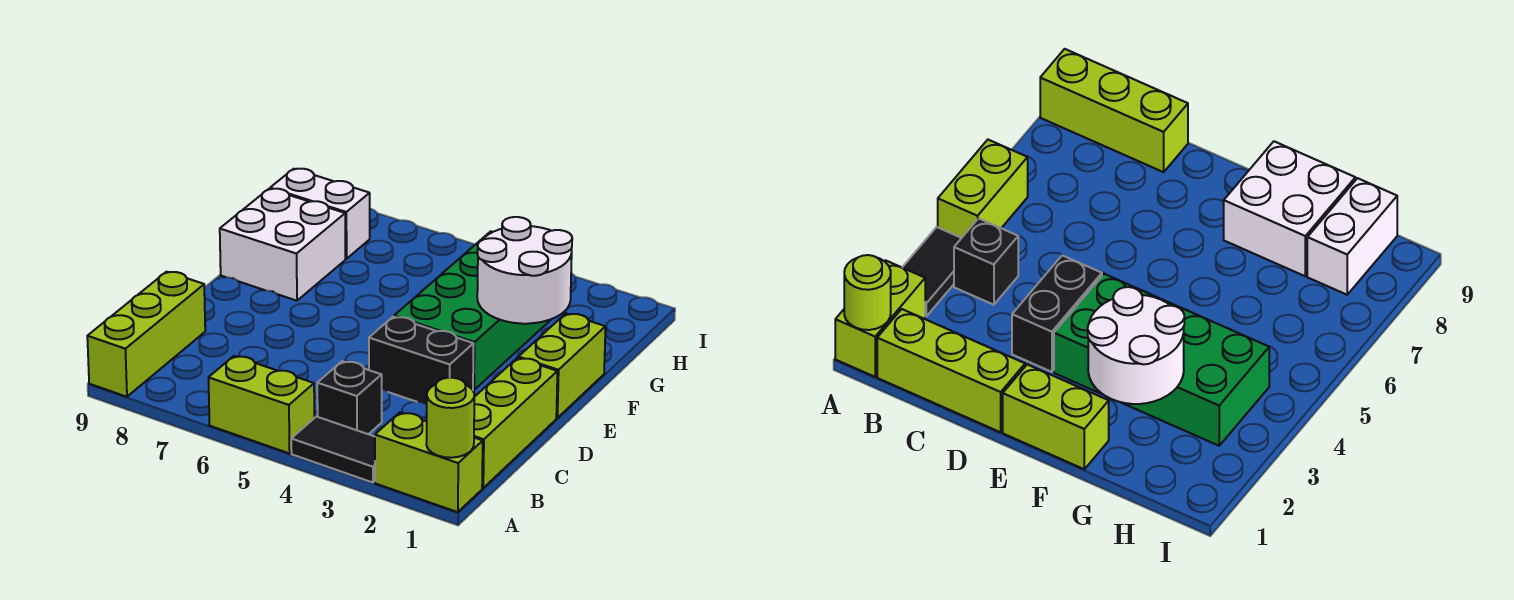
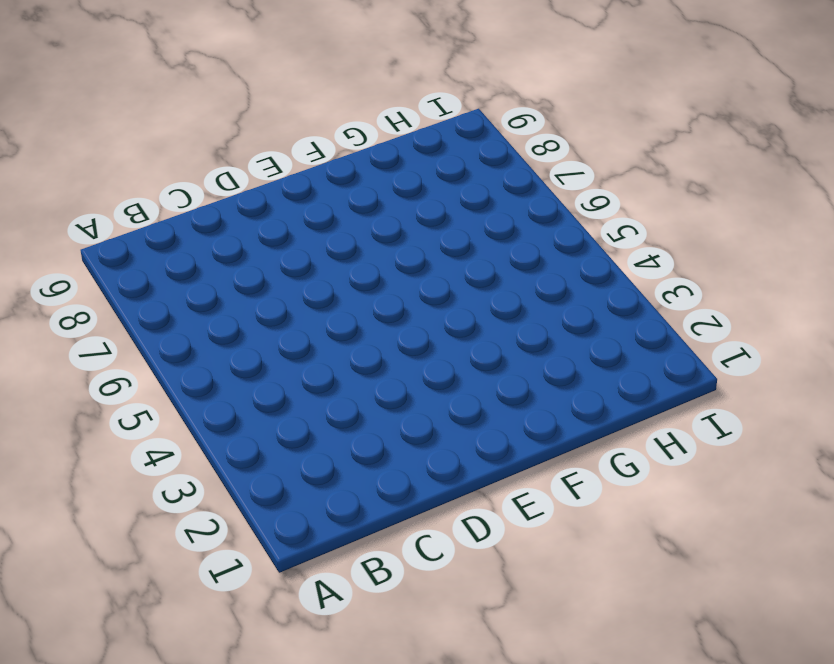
none -> lime 1x2 brick [375,412,483,512]
none -> black 1x2 tile [291,417,375,483]
none -> lime 1x2 brick [208,356,314,453]

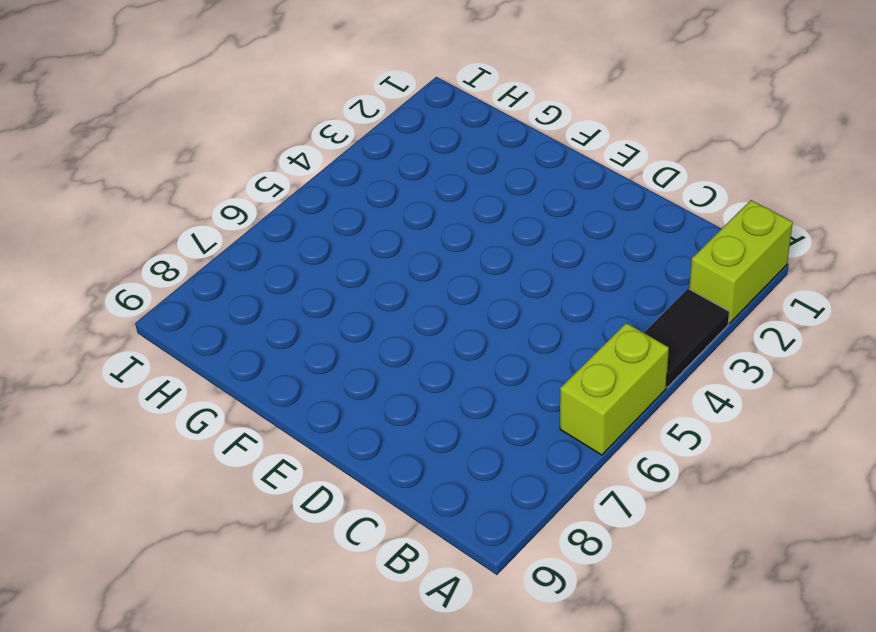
none -> lime 1x3 brick [87,272,205,397]
none -> lime 1x3 brick [474,358,557,488]
none -> black 1x1 brick [317,361,382,434]

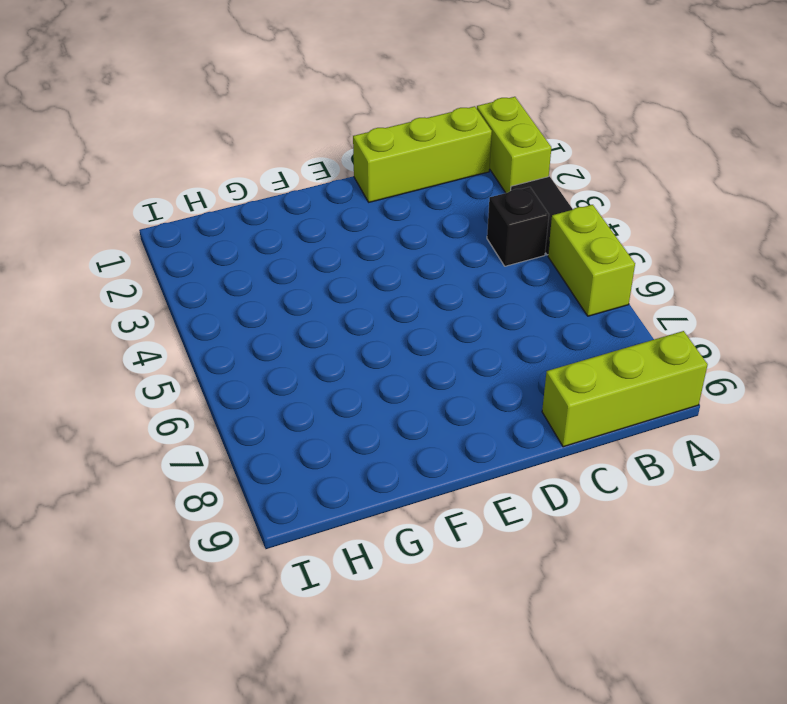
none -> black 1x2 brick [369,317,474,404]
none -> lime 1x2 brick [519,314,606,418]
none -> green 2x4 brick [394,231,551,390]

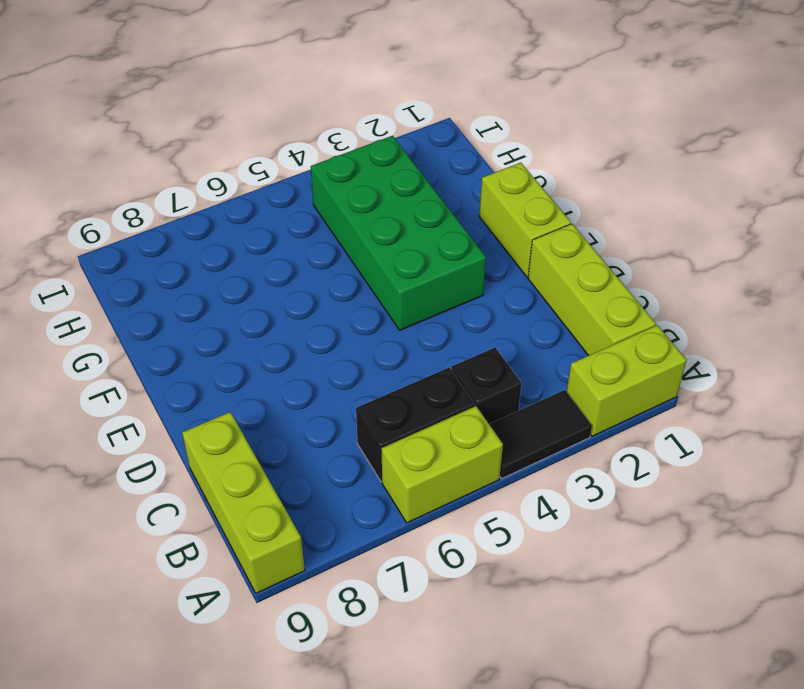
black 1x2 brick [356,368,475,482] -> black 1x2 brick moved to [369,317,474,404]
none -> white 2x2 brick [220,189,345,301]
none -> white 1x2 brick [270,169,370,259]
none -> lime 1x1 round brick [426,378,474,458]

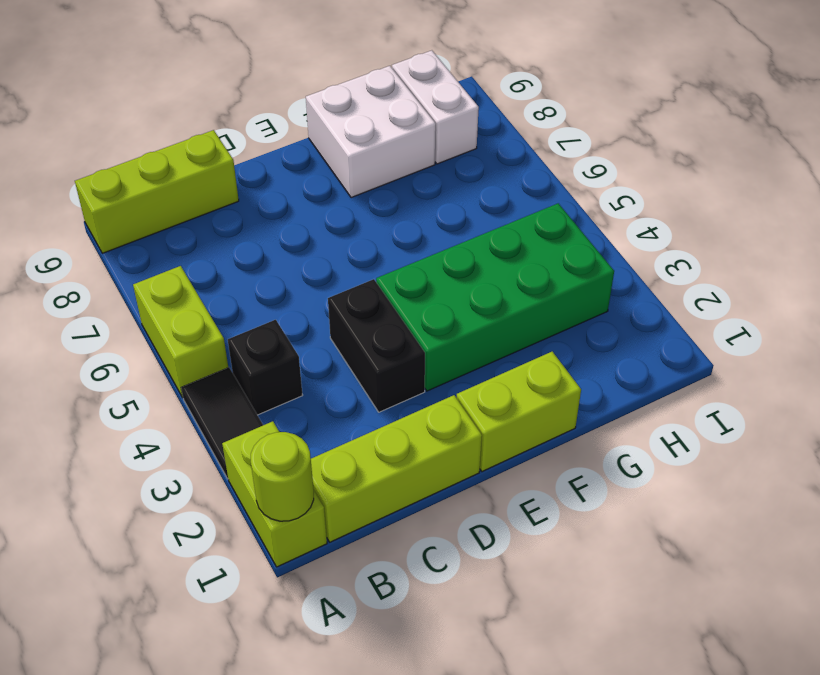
none -> white 2x2 round brick [477,217,572,324]

